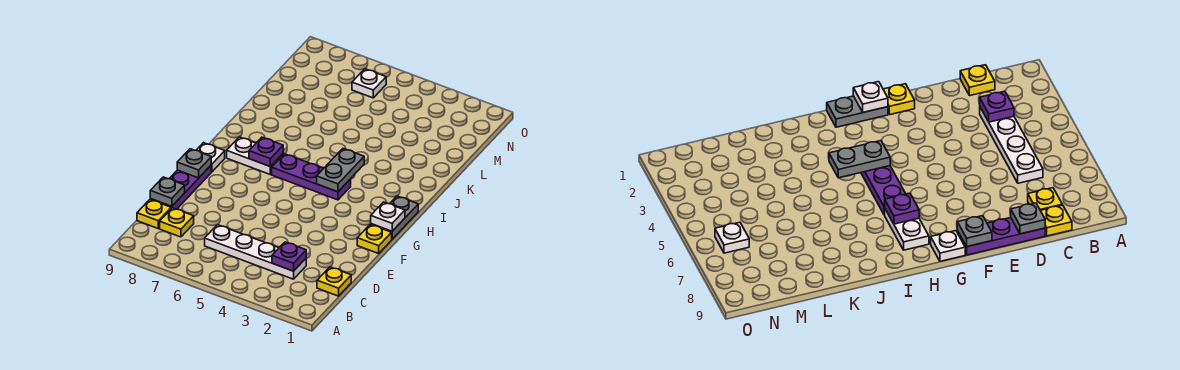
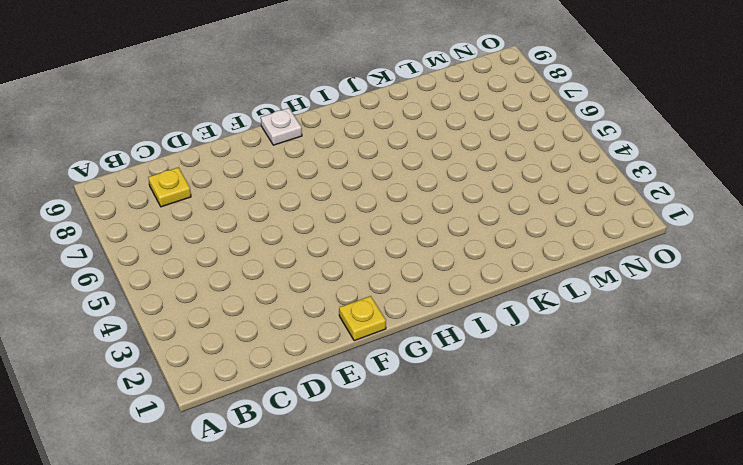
none -> yellow 1x1 plate [317,267,351,296]
none -> white 1x4 plate [205,225,306,279]
none -> yellow 1x1 plate [137,200,171,228]

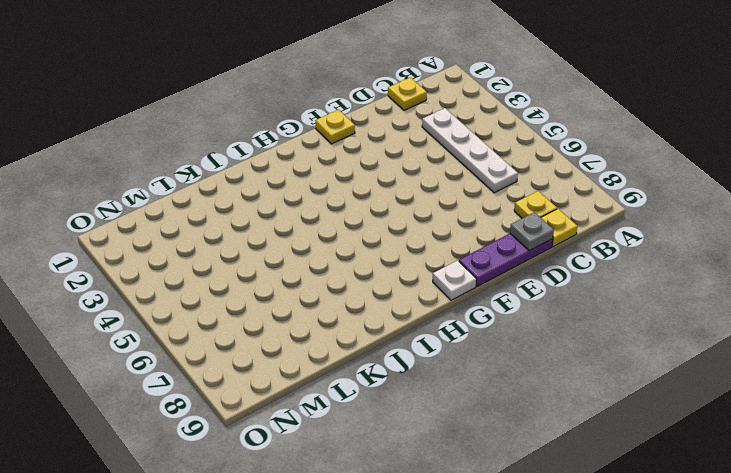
none -> grey 1x2 plate [371,196,418,239]
none -> purple 1x3 plate [272,154,351,200]
none -> white 1x2 plate [227,137,283,174]

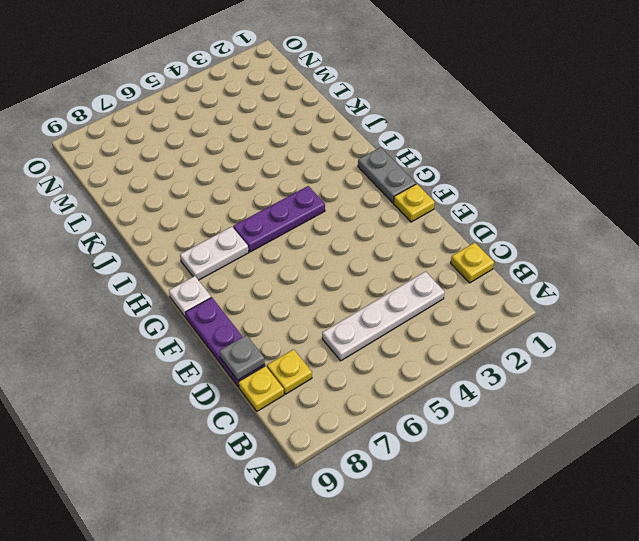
none -> white 1x1 plate [352,69,386,98]
none -> purple 1x1 plate [272,242,306,271]
none -> grey 1x1 plate [177,149,211,178]

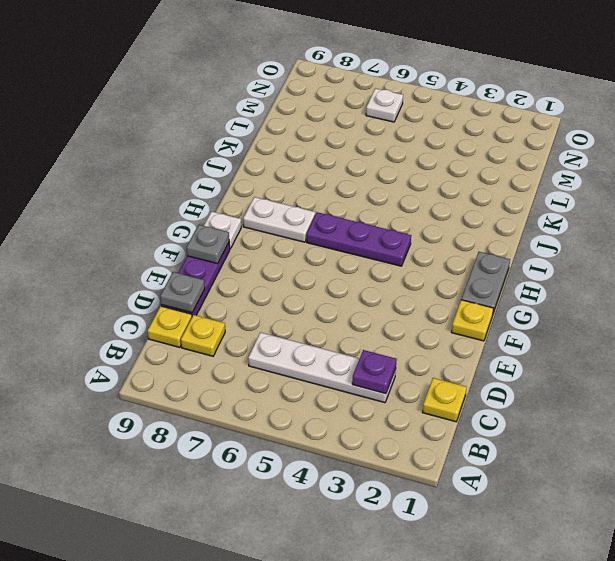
none -> white 1x1 plate [371,202,405,231]
none -> grey 1x2 plate [317,149,364,192]
none -> purple 1x1 plate [249,137,283,167]

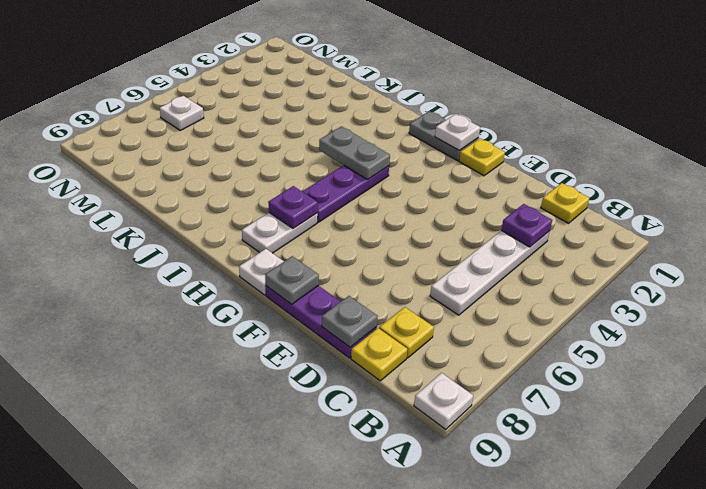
white 1x1 plate [414,373,473,429] -> none

